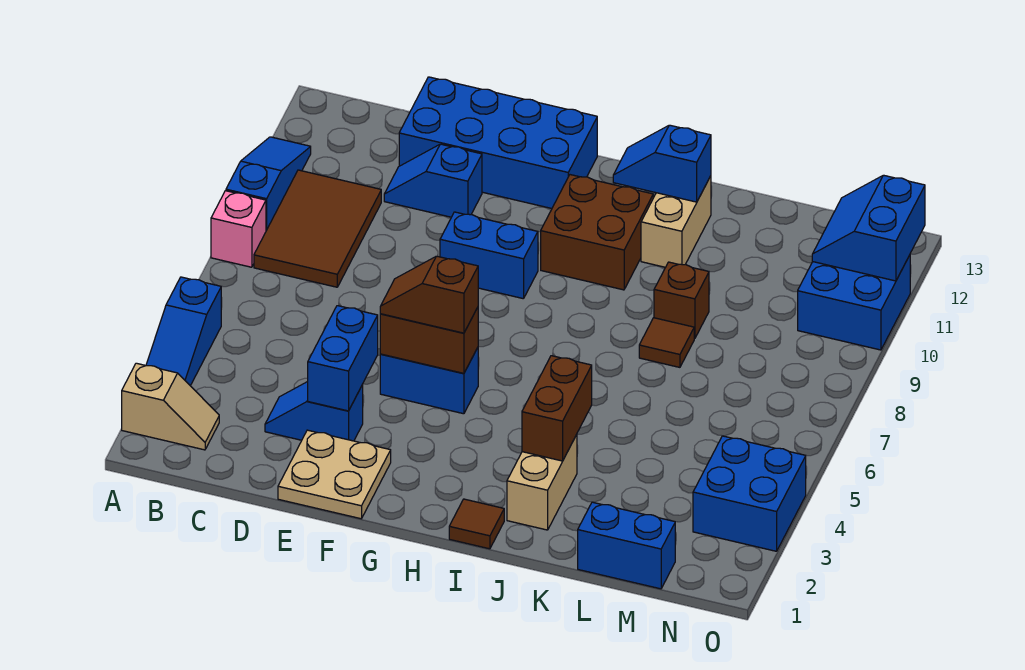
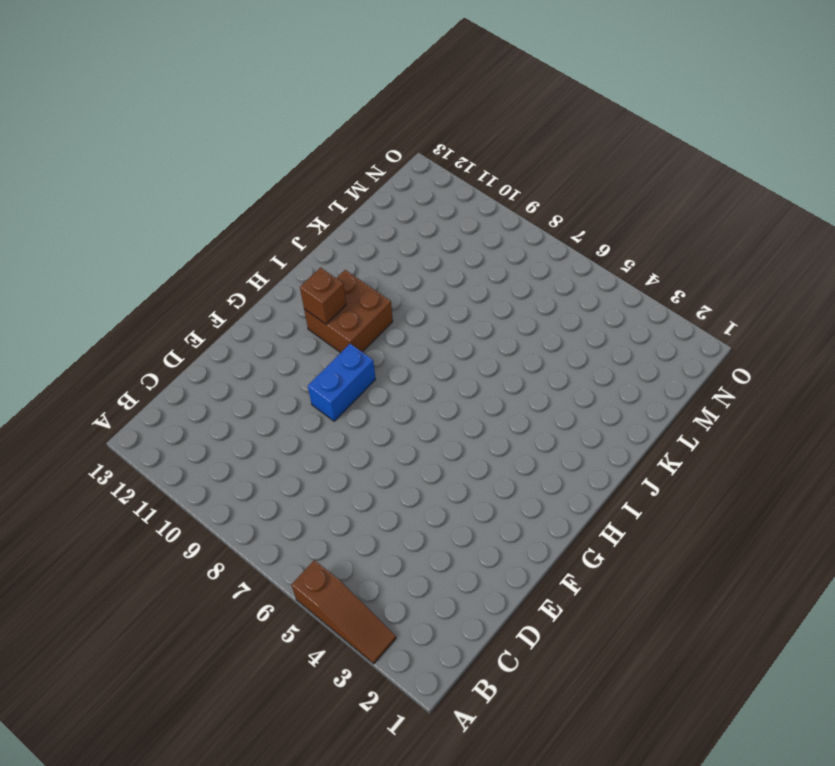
brown 1x3 slope [291,560,396,664] -> blue 1x3 slope [146,277,221,386]
brown 1x1 brick [300,268,346,324] -> brown 1x1 brick moved to [654,262,709,339]
none -> tan 1x2 slope [122,363,219,450]
none -> pink 1x1 brick [211,191,266,267]
none -> blue 1x3 slope [226,137,311,231]

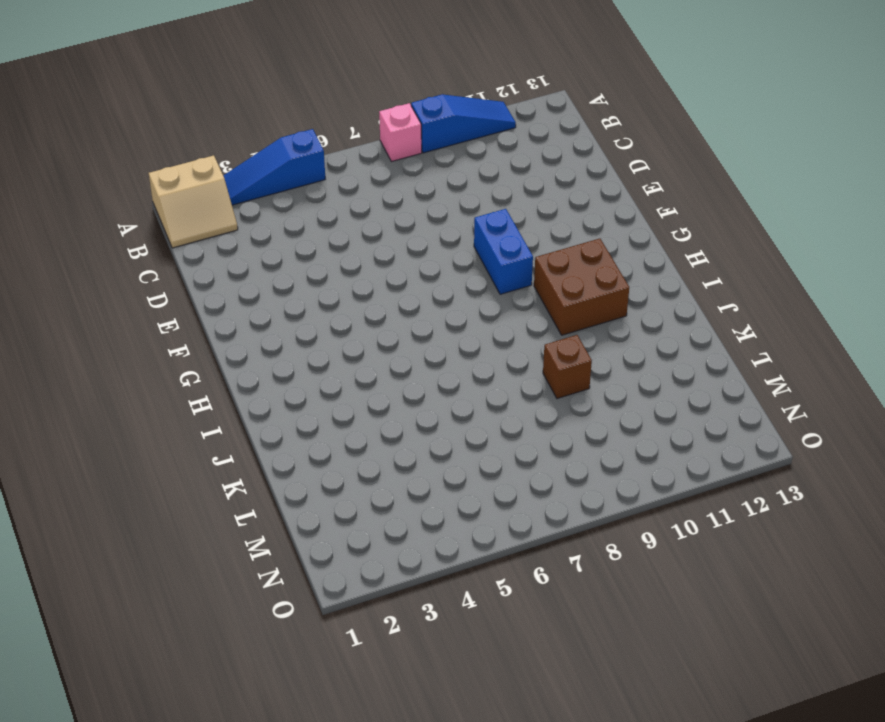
tan 2x2 slope [149,155,238,248] -> tan 1x2 slope [122,363,219,450]
none -> brown 2x3 tile [254,170,381,287]
none -> blue 1x2 slope [265,382,363,441]
none -> blue 1x2 slope [384,144,482,217]

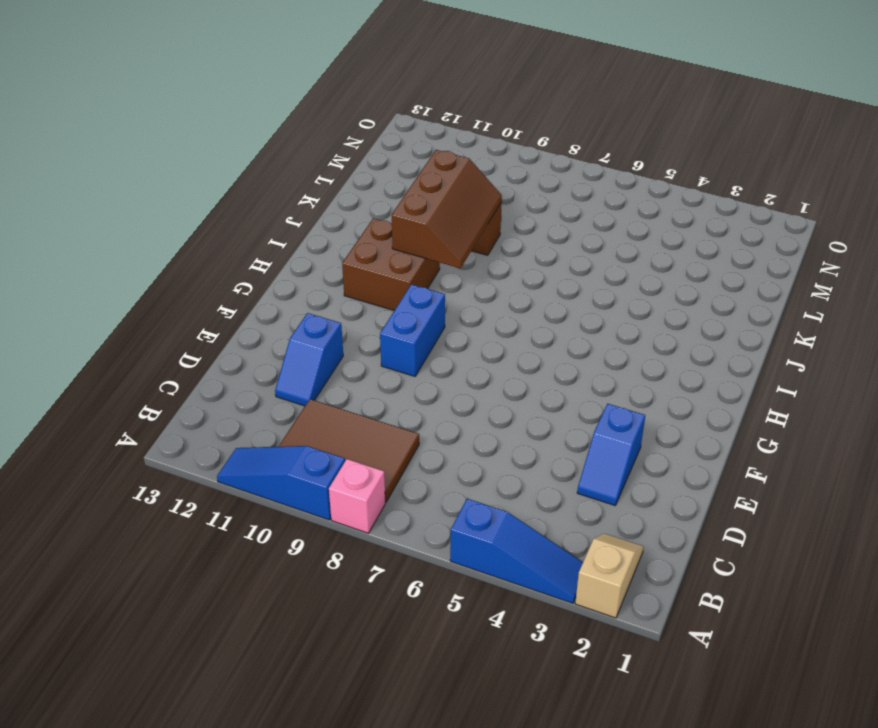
brown 2x3 slope [392,150,502,268] -> none
none -> blue 2x4 brick [399,77,597,208]
none -> tan 2x2 plate [278,430,391,519]
none -> blue 1x2 brick [380,348,478,414]

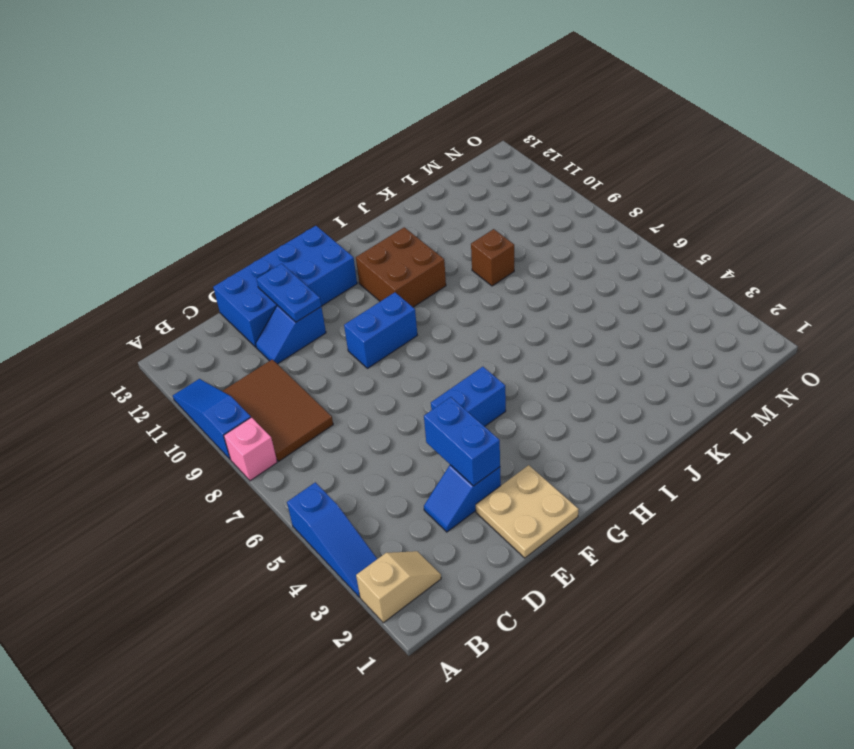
blue 1x2 plate [256,264,321,322] -> none
none -> brown 1x1 tile [449,499,504,549]
none -> tan 1x2 brick [507,434,577,530]
none -> tan 1x2 brick [641,176,711,267]

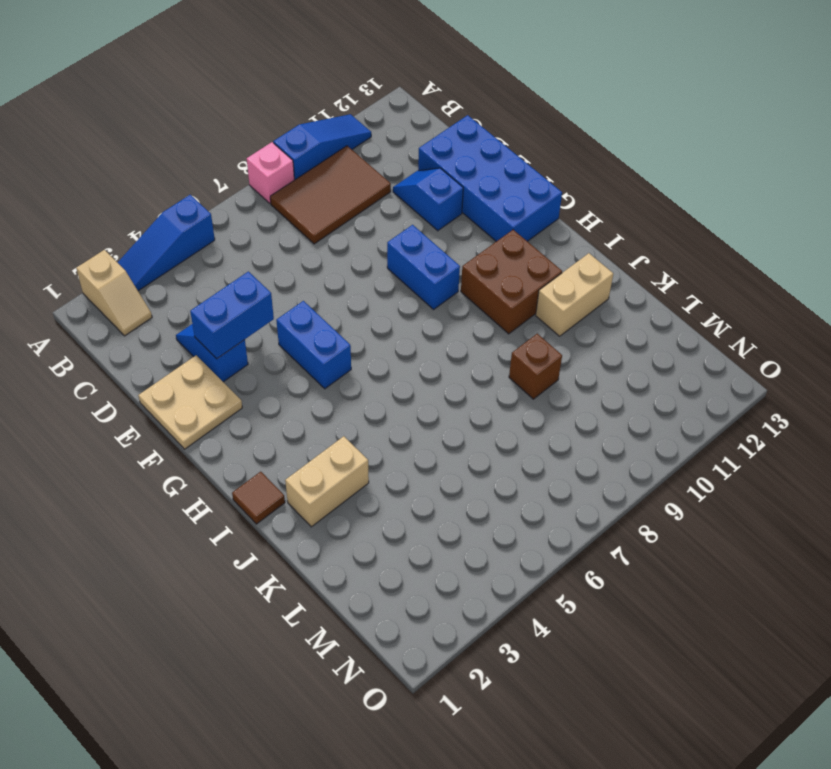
none -> brown 1x1 tile [639,318,694,367]
none -> blue 1x2 brick [578,502,675,589]
none -> blue 2x2 brick [693,436,806,551]

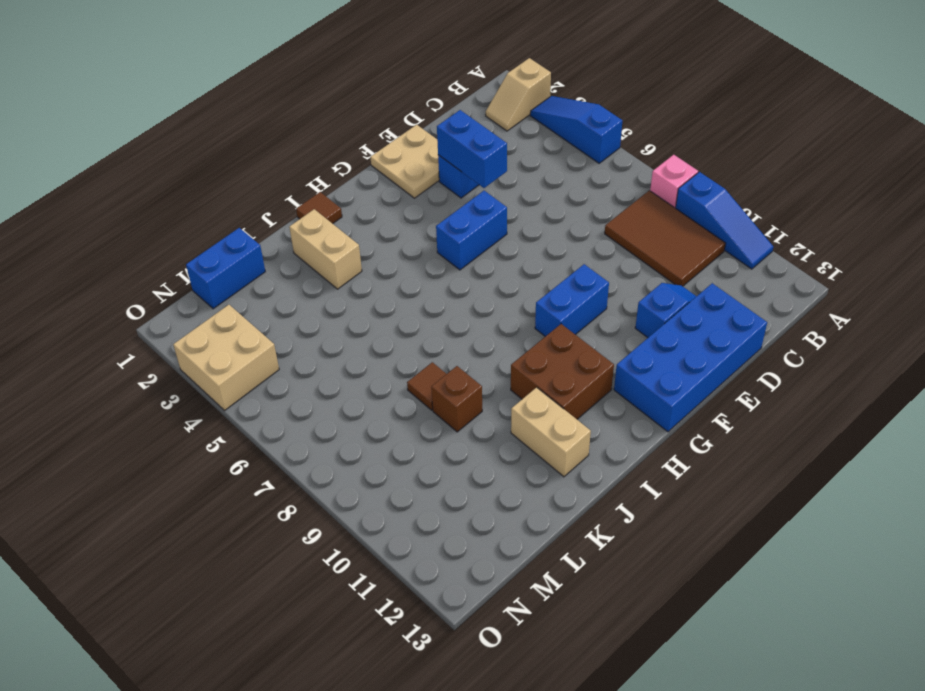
tan 2x2 brick [173,305,279,410] -> blue 2x2 brick [693,436,806,551]
none -> blue 2x2 brick [798,255,910,350]
none -> brown 1x2 brick [380,307,478,373]
none -> blue 1x2 slope [613,125,711,202]

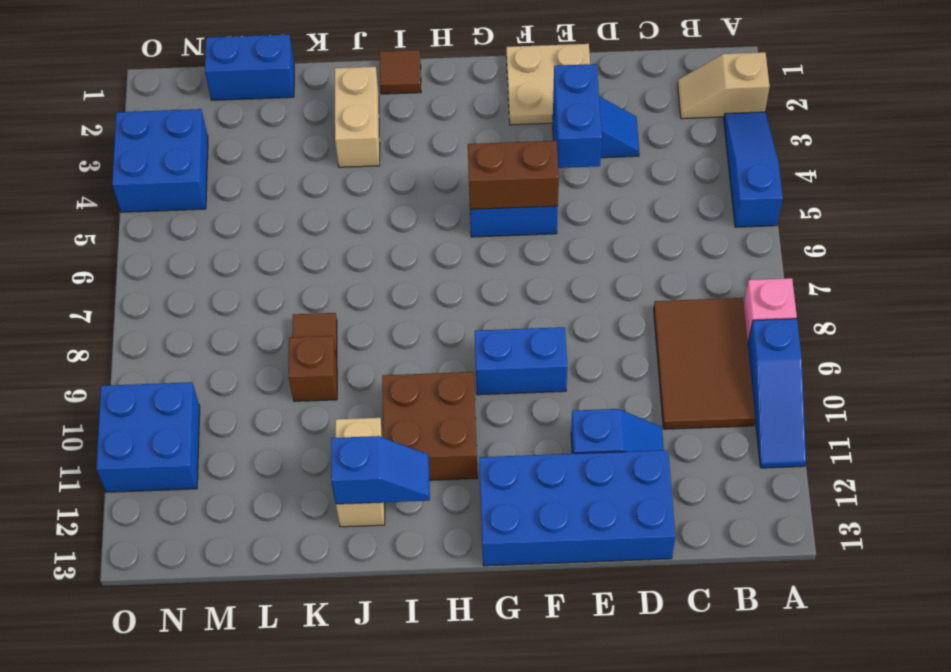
none -> brown 1x2 brick [522,356,592,461]
none -> blue 2x2 slope [812,175,925,281]
none -> brown 1x2 slope [380,256,478,333]

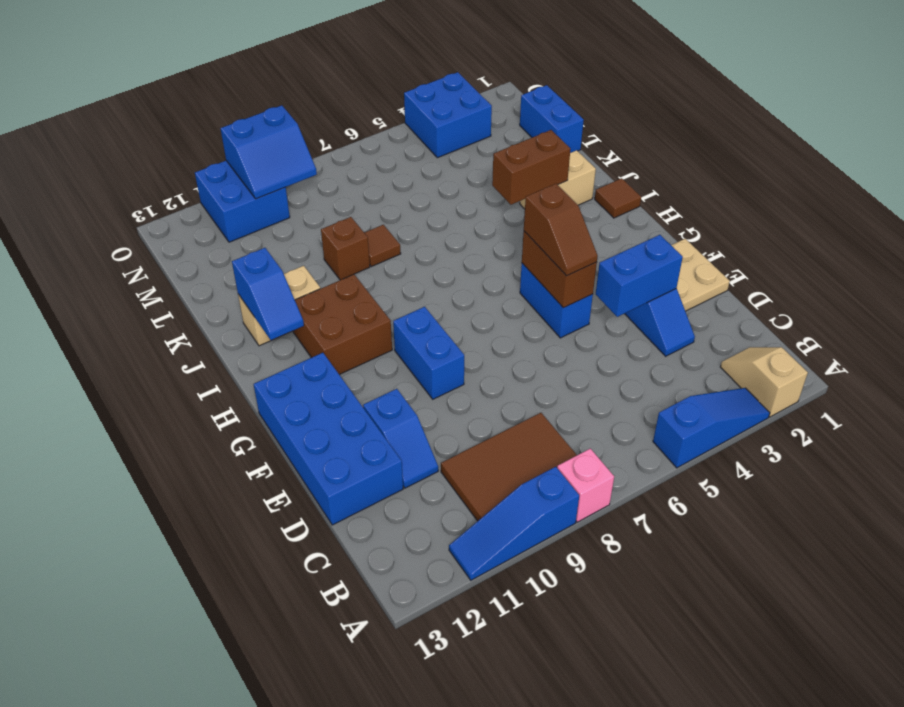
blue 2x2 slope [221,105,317,199] -> blue 2x2 slope moved to [812,175,925,281]

